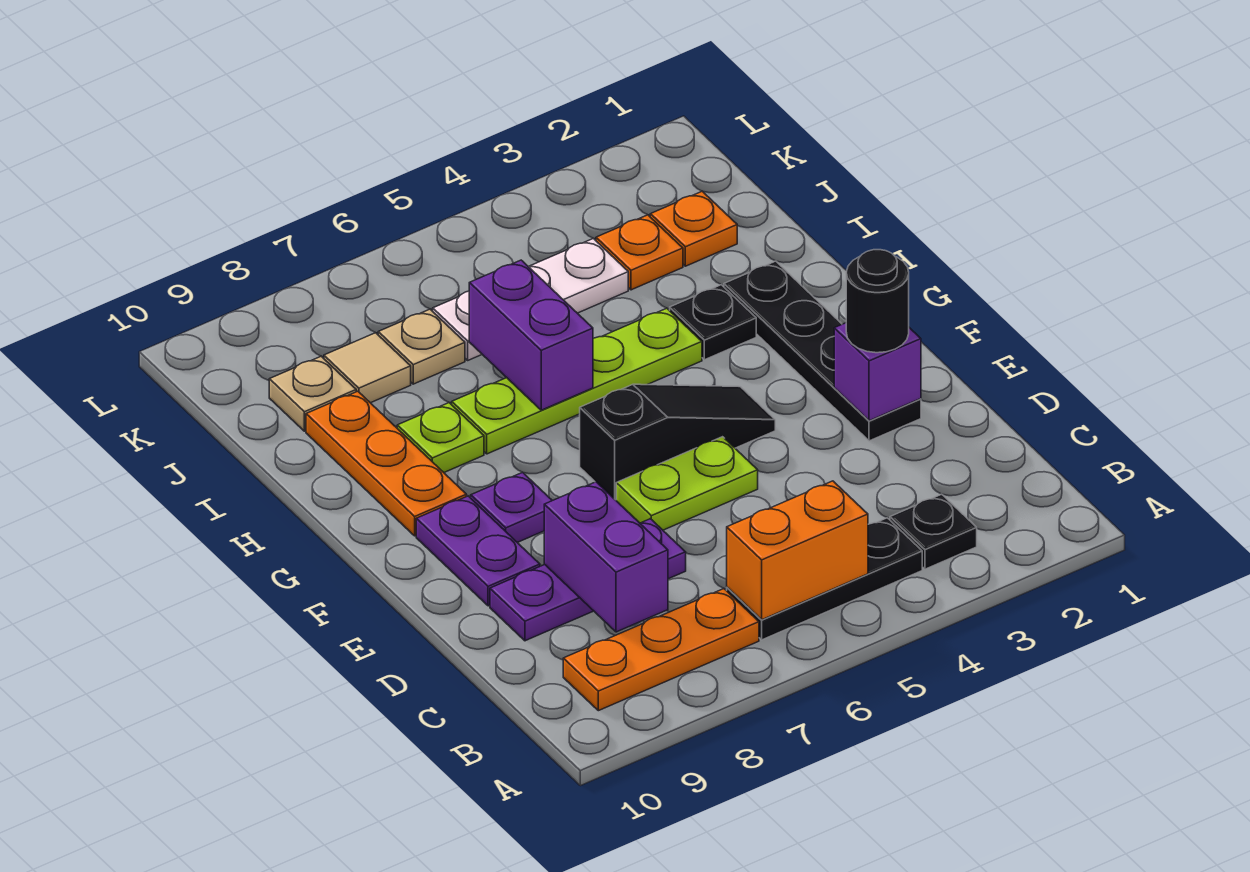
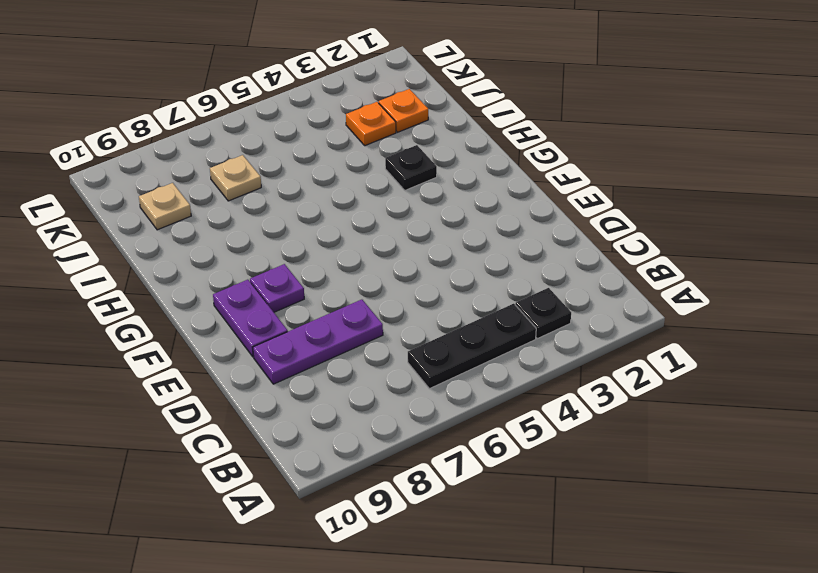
none -> orange 1x3 plate [563,589,759,711]
none -> black 1x4 plate [724,261,921,441]
none -> lime 1x2 plate [616,437,758,530]

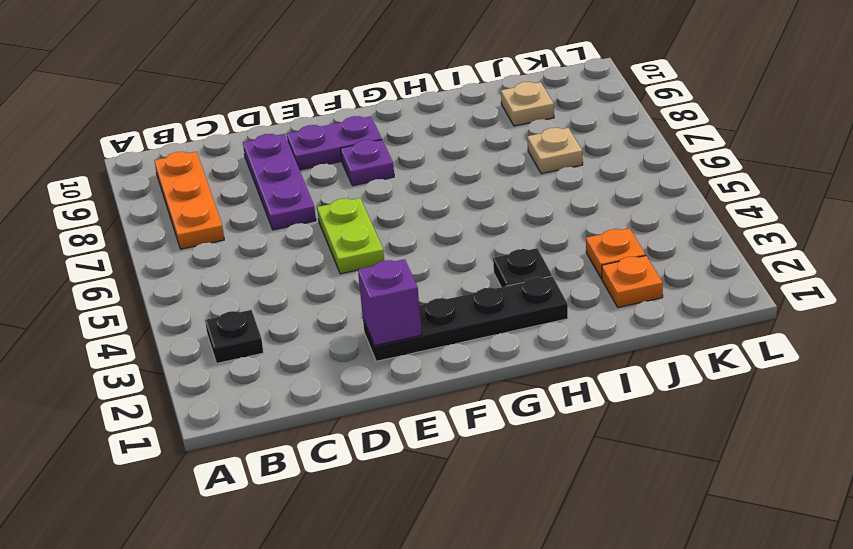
none -> black 1x3 plate [727,518,922,640]
none -> black 1x3 slope [580,384,775,500]
none -> orange 1x3 plate [306,391,466,536]

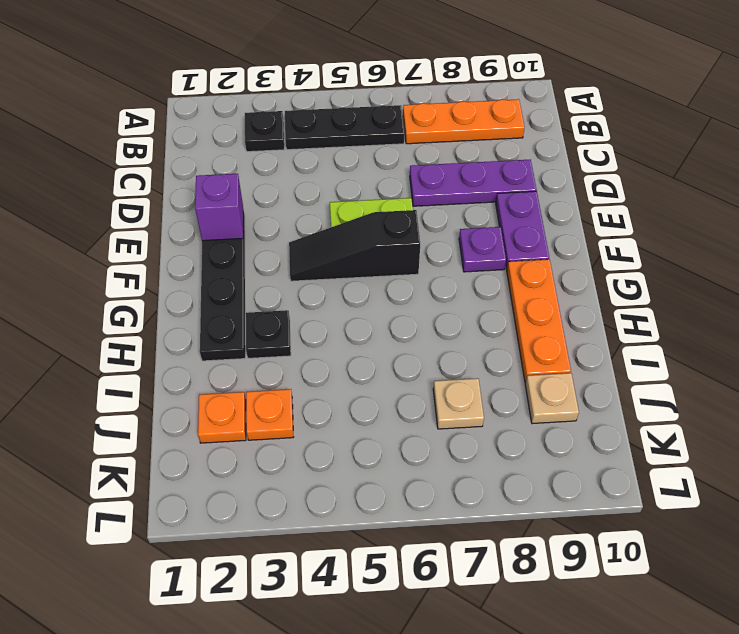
none -> lime 1x4 plate [452,308,702,454]
none -> lime 1x1 plate [397,403,484,472]
none -> white 1x3 plate [433,238,628,360]

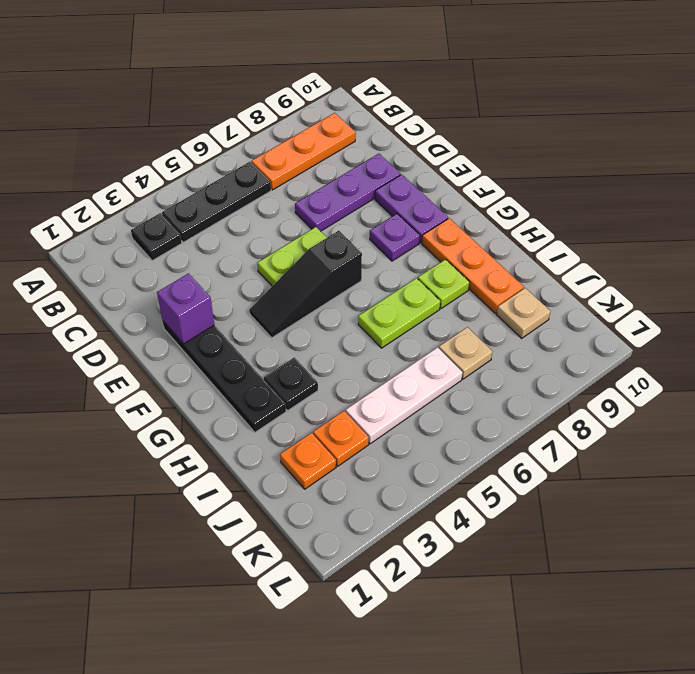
lime 1x2 plate [358,278,440,348] -> lime 1x4 plate [452,308,702,454]
none -> tan 1x1 tile [324,333,411,403]
none -> orange 1x2 brick [727,481,868,620]
none -> purple 1x2 brick [544,482,668,632]

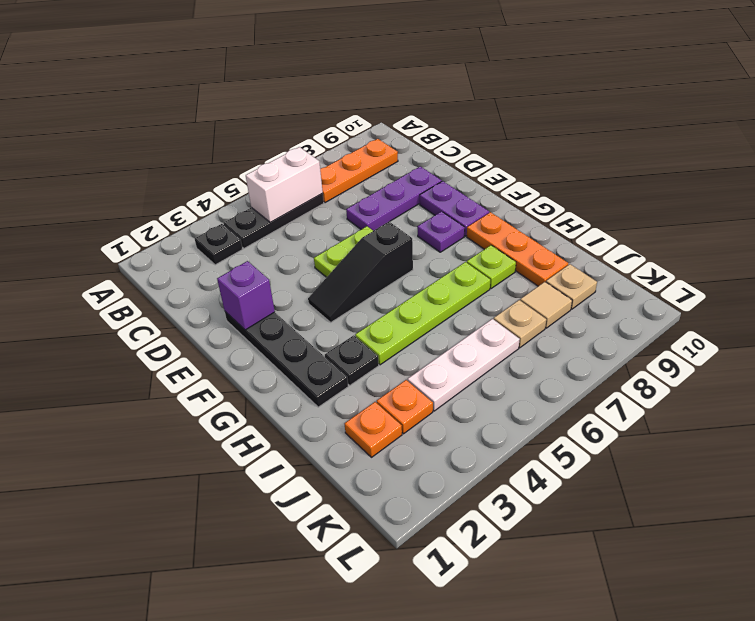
white 1x2 brick [246,147,323,222] -> orange 1x2 brick [727,481,868,620]
none -> purple 1x2 brick [544,482,668,632]
none -> purple 1x2 brick [469,260,593,410]
none -> black 1x1 round brick [846,250,909,353]

